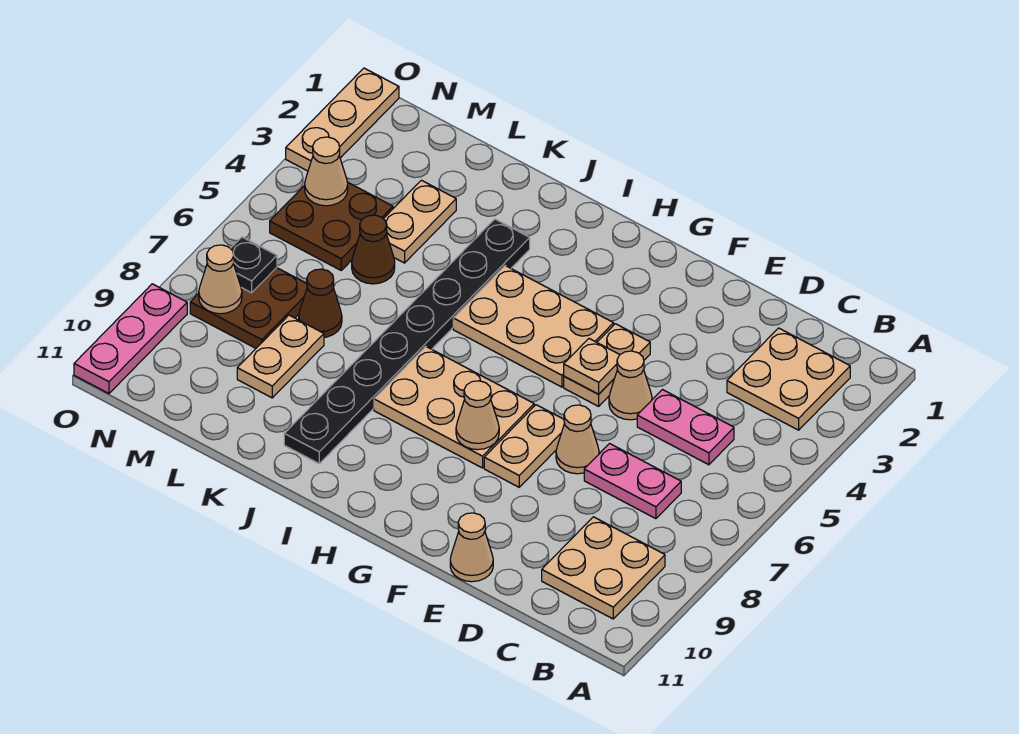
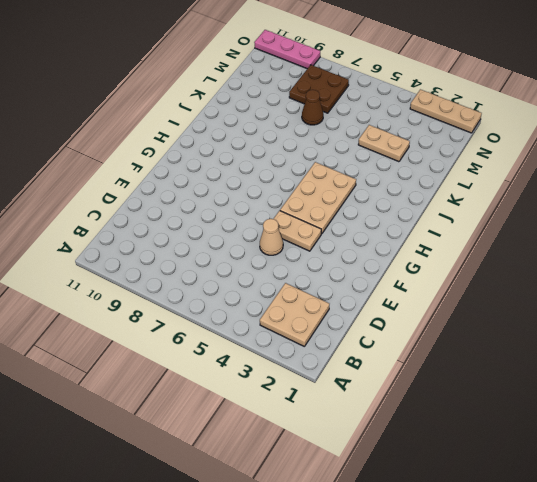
none -> tan 2x2 plate [542,517,665,619]
none -> pink 1x2 plate [637,390,734,465]
none -> pink 1x2 plate [584,444,681,519]

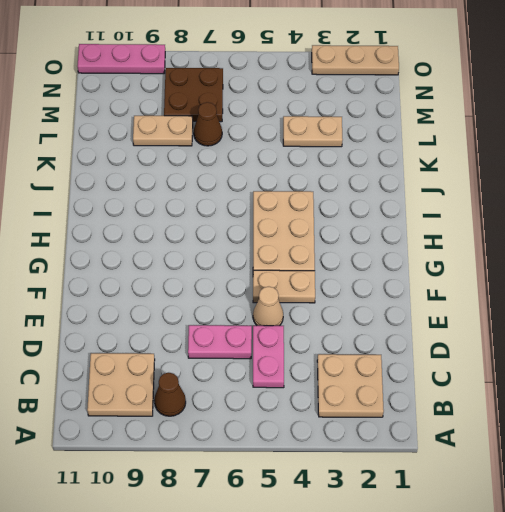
brown 1x1 cone [154,373,186,416] -> brown 1x1 cone moved to [352,215,395,284]
pink 1x2 plate [188,325,252,359] -> pink 1x2 plate turned to [584,444,681,519]
none -> tan 1x1 cone [556,405,599,474]
none -> tan 1x1 cone [450,513,493,582]
none -> tan 1x2 plate [484,405,565,487]

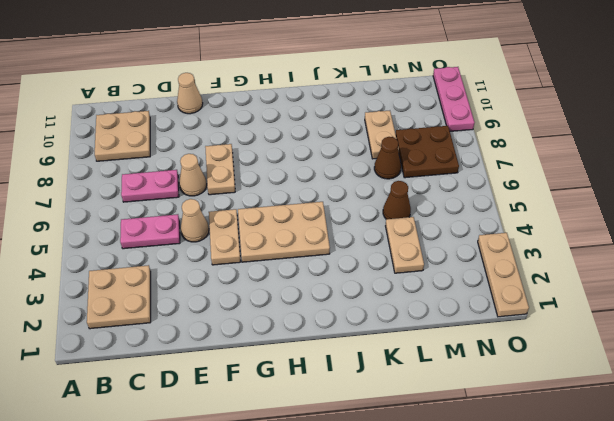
none -> tan 2x3 plate [374,346,534,468]
none -> black 1x8 plate [284,219,530,463]
none -> brown 2x2 plate [270,182,393,270]

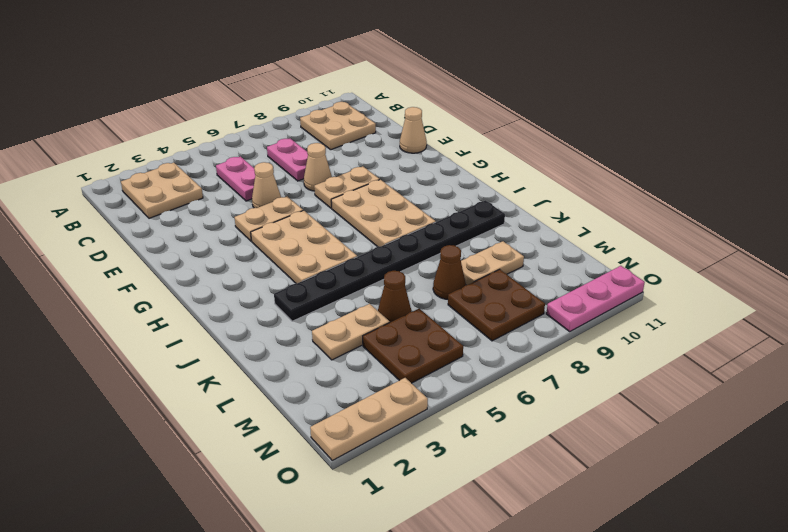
none -> tan 1x1 plate [564,339,620,394]
none -> tan 1x1 cone [456,381,499,450]
none -> tan 1x1 cone [305,137,348,206]

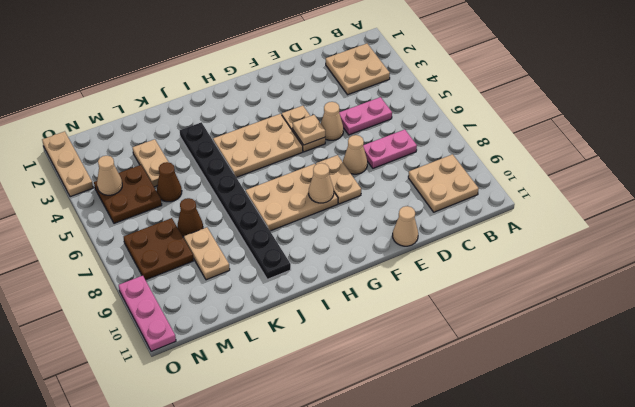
none -> black 1x1 plate [230,237,277,293]
none -> tan 1x1 cone [199,245,242,314]

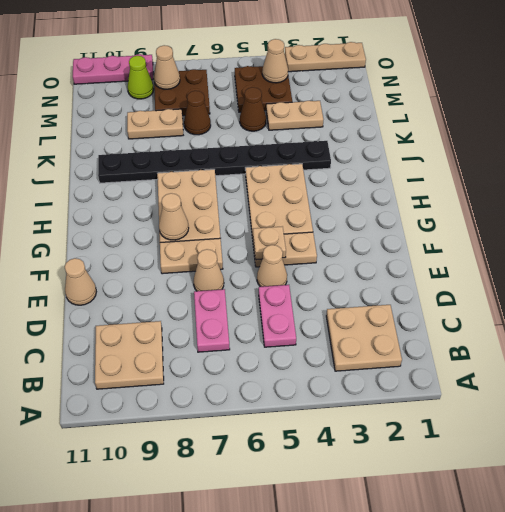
lime 1x1 cone [128,56,154,99] -> none
none -> black 1x1 plate [230,237,277,293]

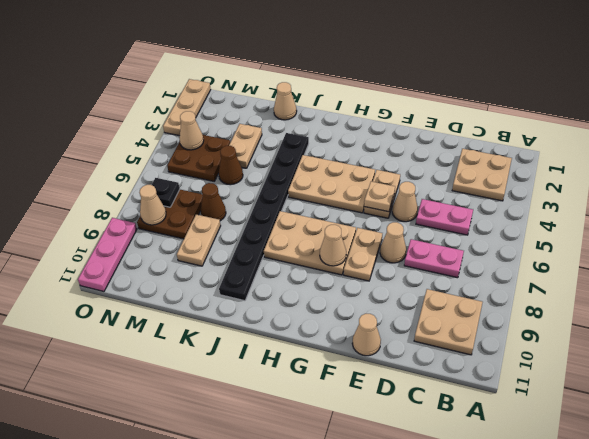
tan 1x1 cone [274,82,297,120] -> none

